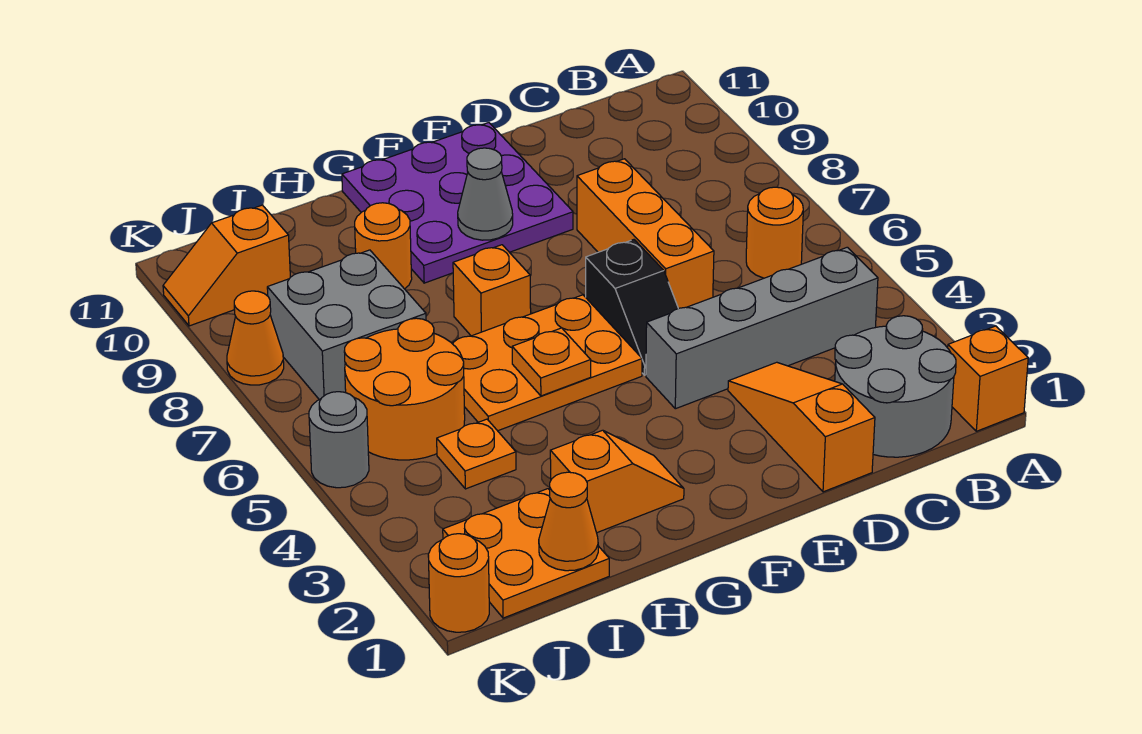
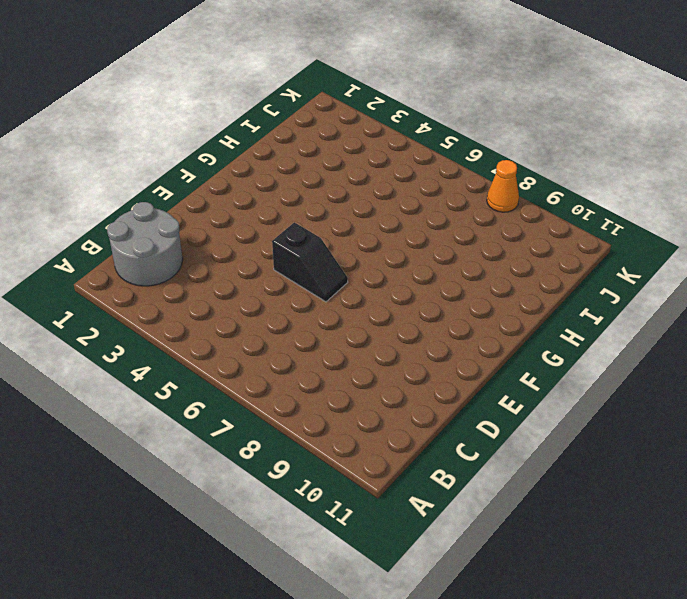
black 1x2 slope [272,222,348,302] -> black 1x2 slope turned to [586,240,678,375]
none -> orange 1x1 brick [948,326,1028,431]
none -> grey 1x4 brick [646,247,878,409]
none -> orange 1x1 round brick [746,187,803,278]

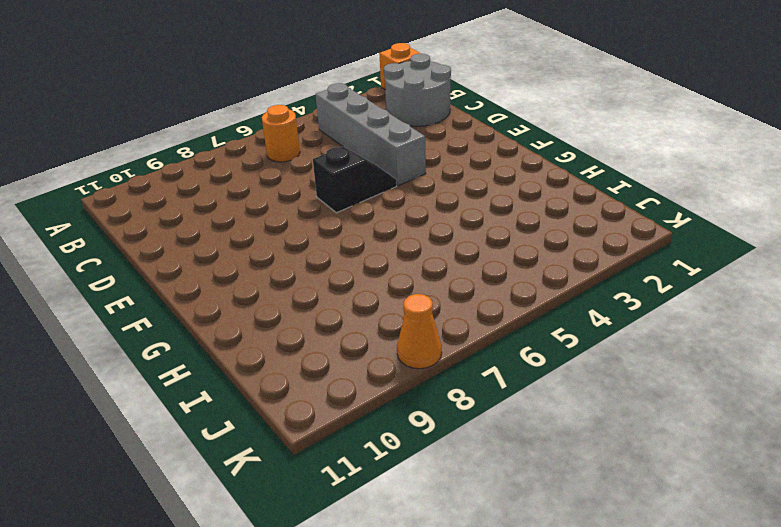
none -> orange 1x3 slope [728,362,875,492]
none -> orange 1x3 brick [577,159,714,308]
none -> purple 3x3 plate [342,123,573,283]

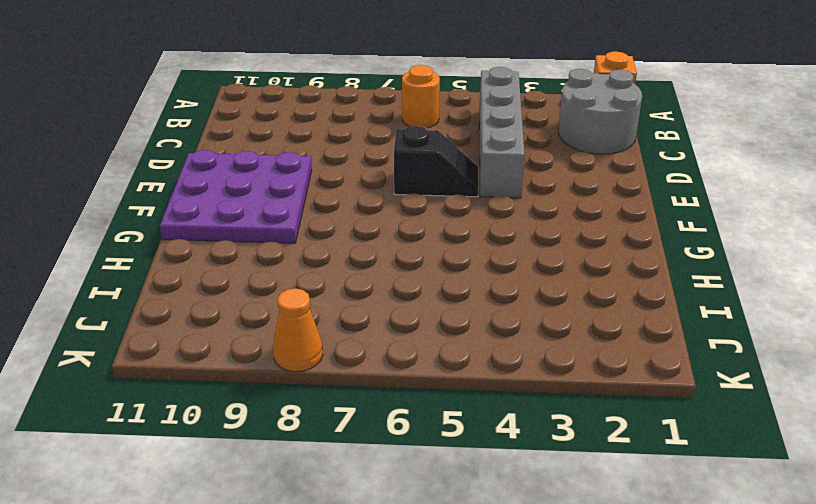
none -> orange 1x3 slope [728,362,875,492]
none -> orange 1x3 brick [577,159,714,308]
none -> orange 2x3 plate [452,295,642,431]

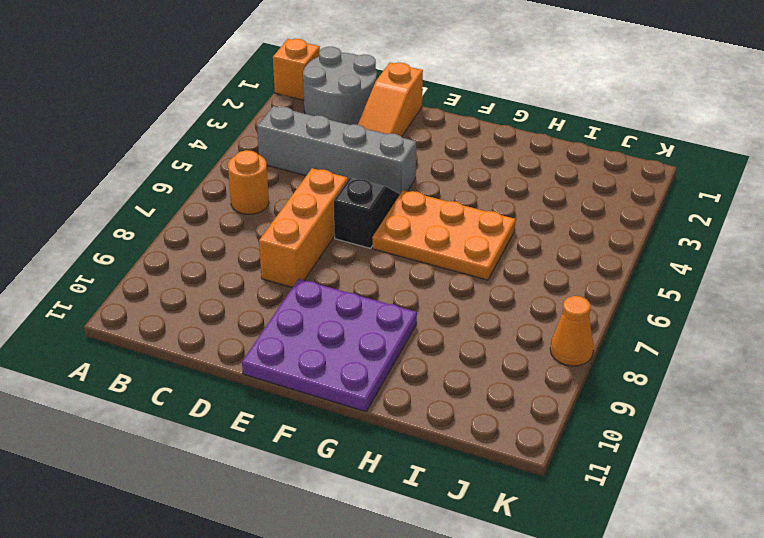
none -> orange 1x2 slope [550,430,684,533]
none -> orange 1x1 brick [453,245,531,336]
none -> orange 1x1 round brick [355,203,412,289]

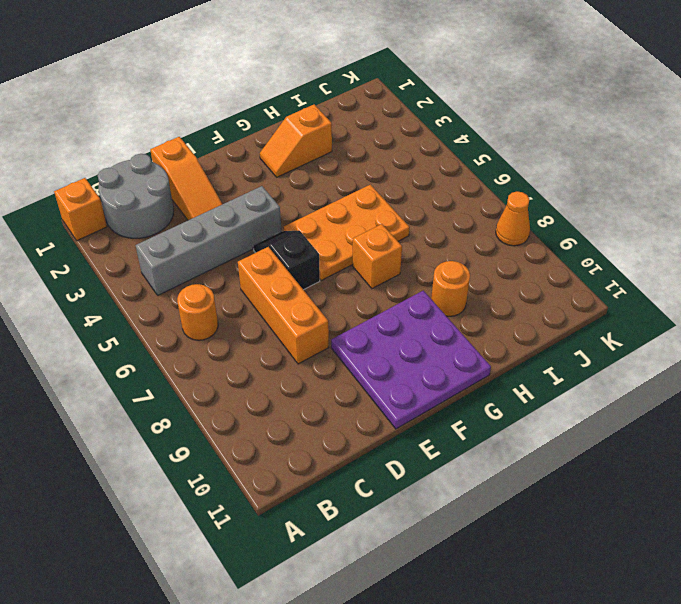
none -> orange 2x2 plate [443,489,609,618]
none -> orange 1x1 plate [437,419,516,489]
none -> orange 2x2 round brick [344,318,465,460]

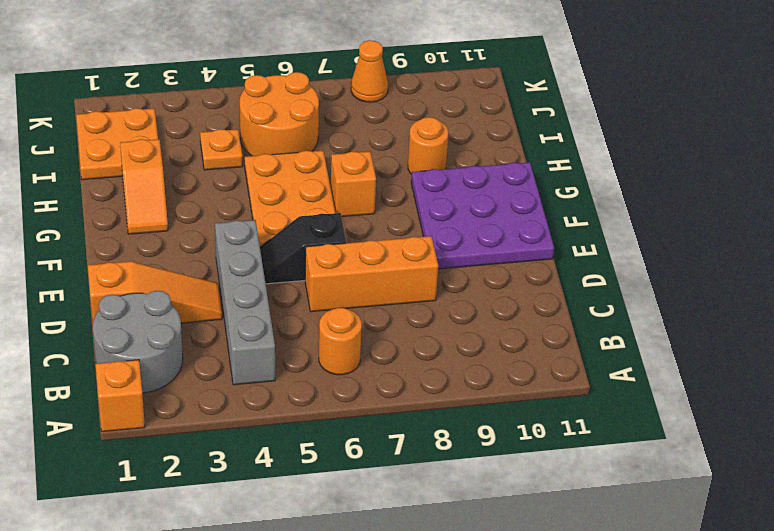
none -> grey 2x2 brick [267,250,426,400]
none -> orange 1x2 slope [163,205,290,326]
none -> orange 1x1 round brick [428,534,489,632]

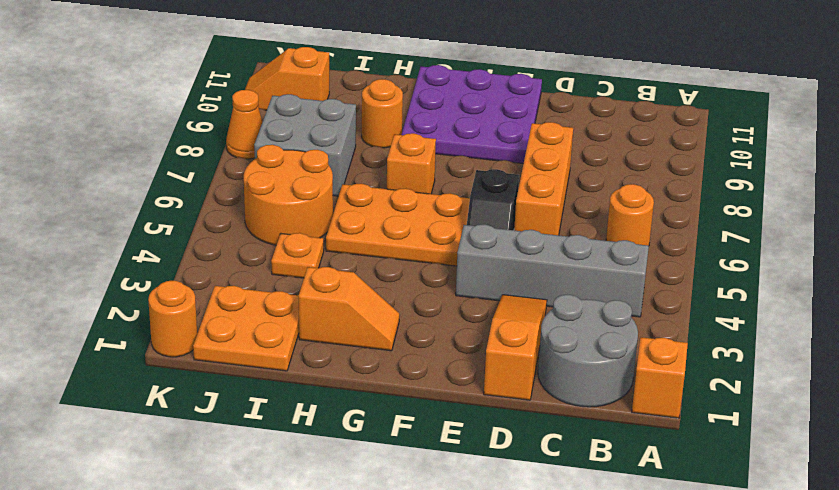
none -> grey 1x1 round brick [309,392,369,488]
none -> grey 1x1 cone [458,148,513,240]
none -> orange 1x1 plate [512,328,591,396]

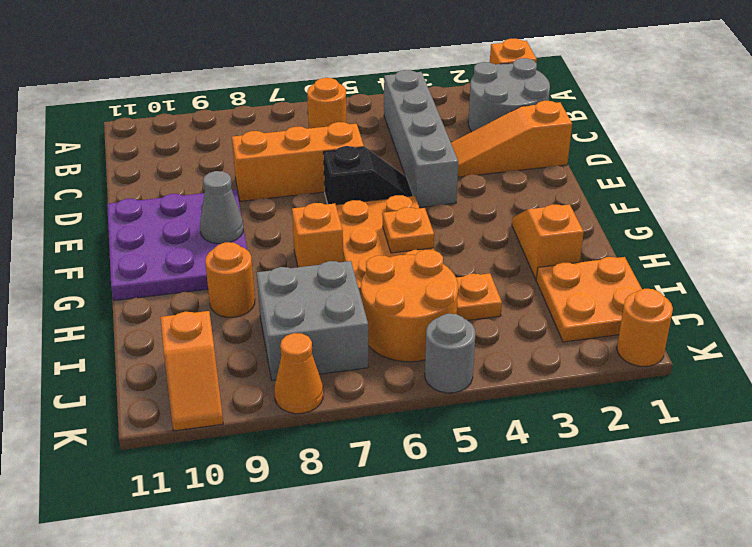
none -> orange 1x1 cone [539,472,598,571]

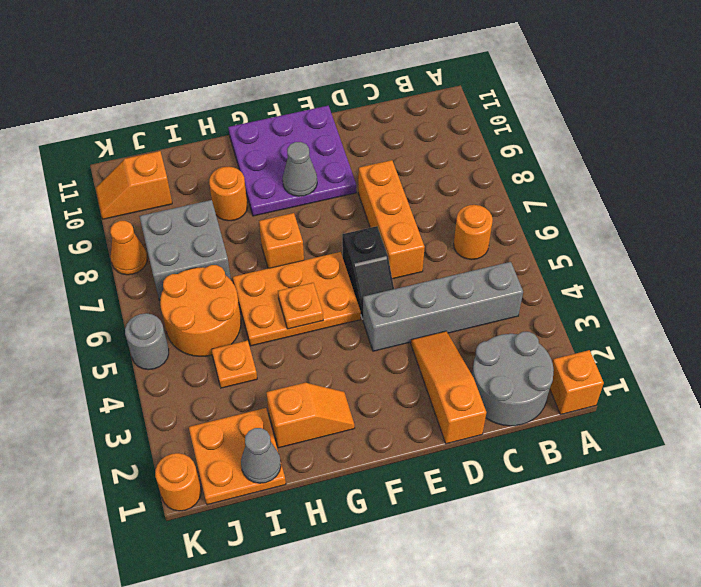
grey 1x1 cone [241,428,281,483] -> orange 1x1 cone [539,472,598,571]

